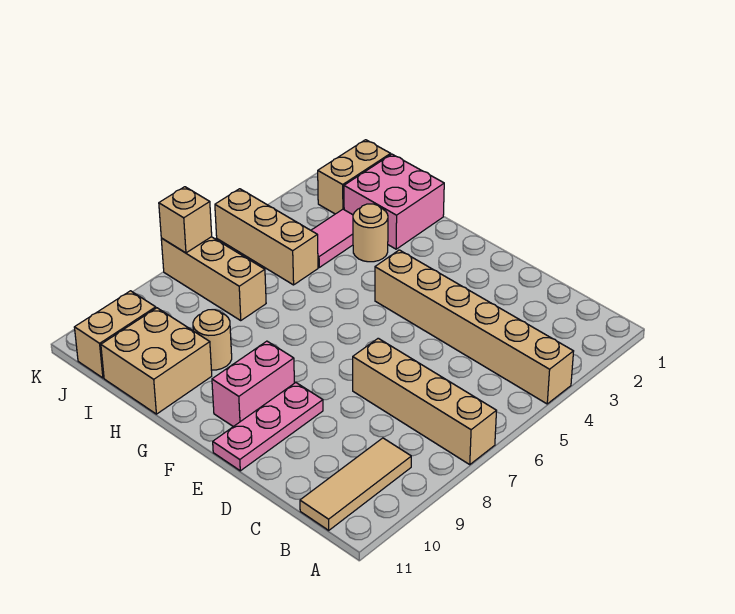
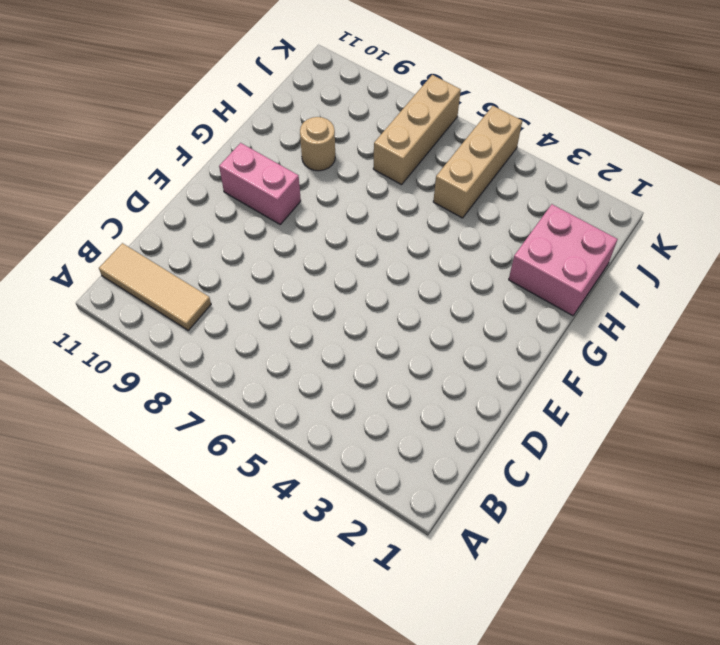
none -> tan 1x6 brick [375,250,574,404]
none -> tan 1x4 brick [353,338,496,464]
none -> pink 1x3 plate [213,383,323,471]

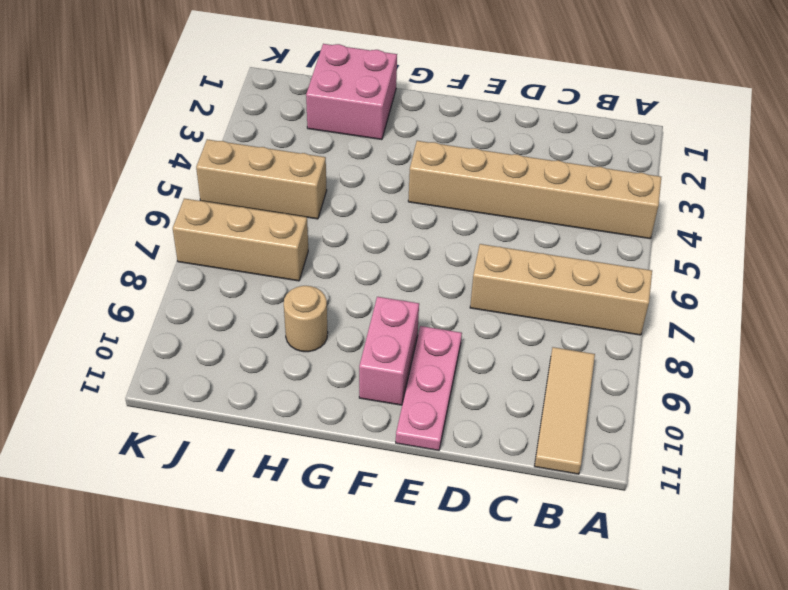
none -> tan 1x1 round brick [353,204,388,262]
none -> tan 2x2 brick [101,308,212,414]
none -> pink 1x2 tile [311,209,353,267]

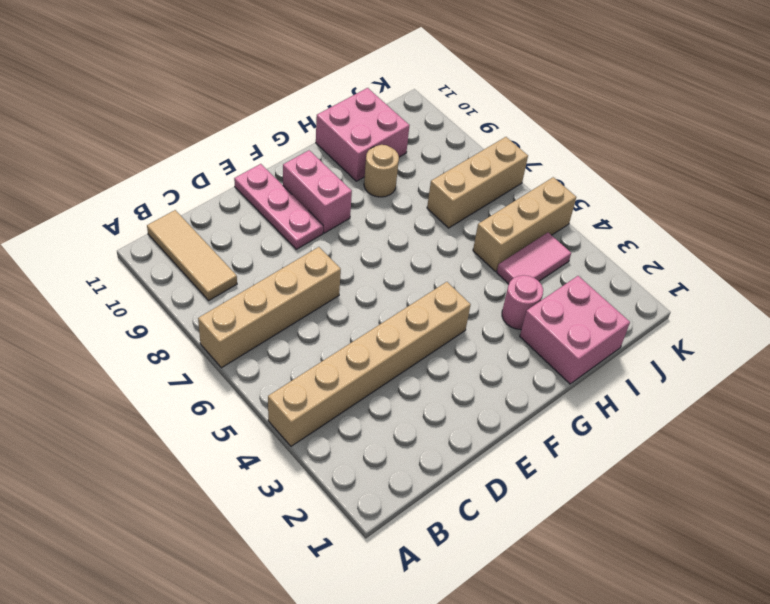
pink 1x1 round brick [502,275,543,329] -> tan 1x1 round brick [353,204,388,262]
pink 2x2 brick [316,88,410,181] -> tan 2x2 brick [101,308,212,414]
pink 1x2 tile [497,233,571,284] -> pink 1x2 tile turned to [311,209,353,267]
none -> tan 1x2 brick [318,140,391,214]
none -> tan 1x2 brick [74,291,156,378]
none -> tan 1x1 brick [159,187,212,253]

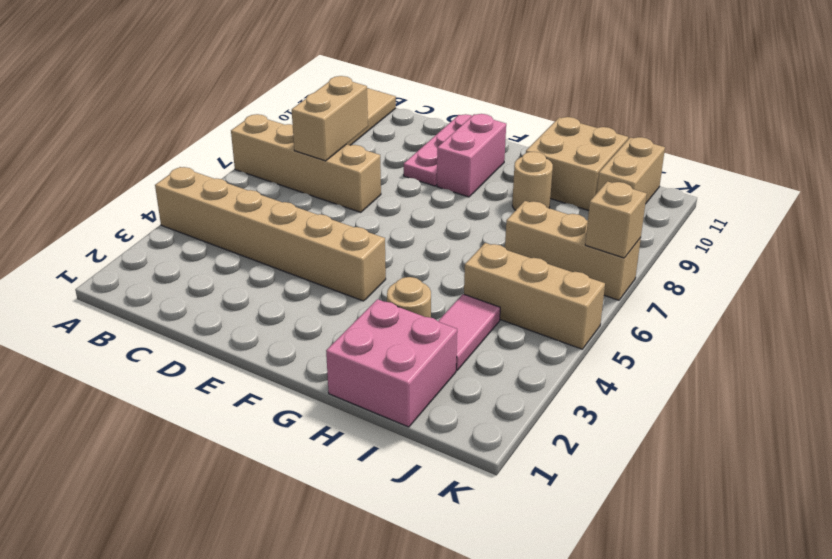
tan 1x2 brick [292,76,368,161] -> tan 1x2 brick moved to [318,140,391,214]

